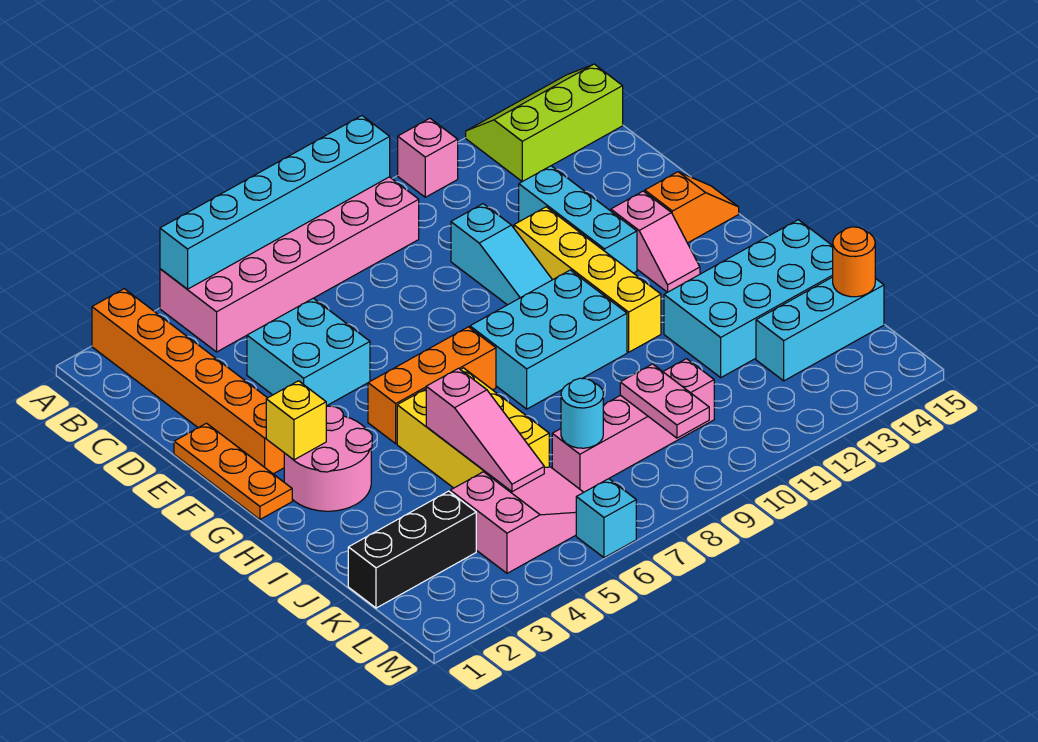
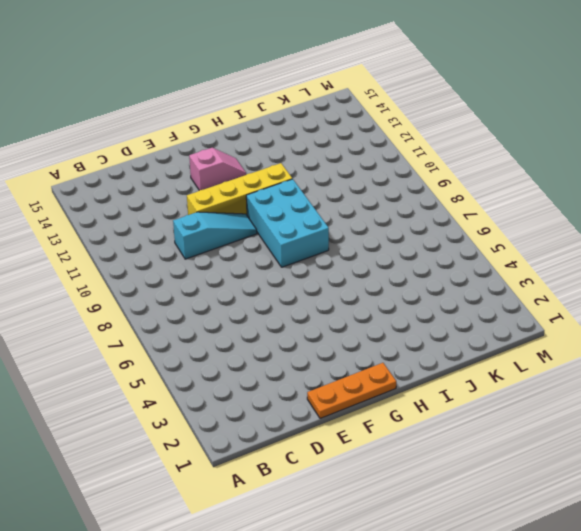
none -> orange 1x6 brick [92,289,284,474]
none -> pink 2x6 brick [160,177,419,352]
none -> pink 1x1 brick [398,118,458,197]

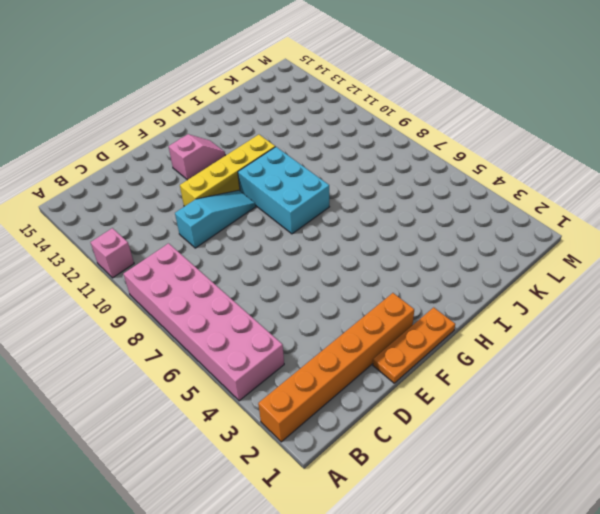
none -> lime 2x3 slope [466,64,623,181]
none -> cyan 2x2 brick [247,298,370,406]
none -> cyan 1x3 brick [519,166,637,273]

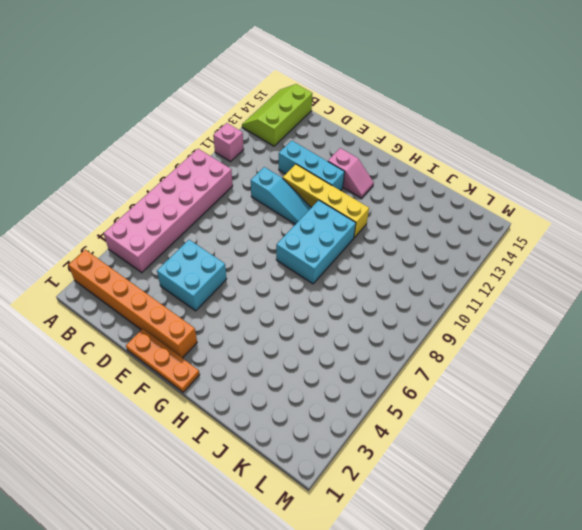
none -> orange 1x2 slope [645,172,739,243]
none -> pink 2x2 round brick [284,406,372,511]
none -> orange 1x3 brick [368,327,496,444]

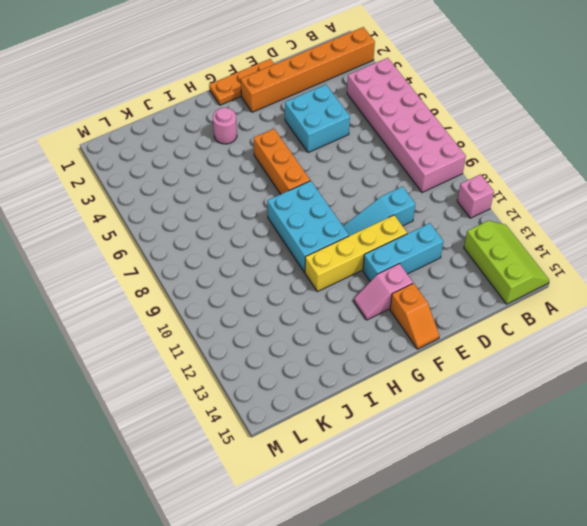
pink 1x1 round brick [213,108,237,144] -> pink 2x2 round brick [284,406,372,511]
none -> yellow 2x3 brick [397,368,549,488]
none -> cyan 2x4 brick [664,220,833,377]
none -> black 1x3 brick [348,491,476,608]

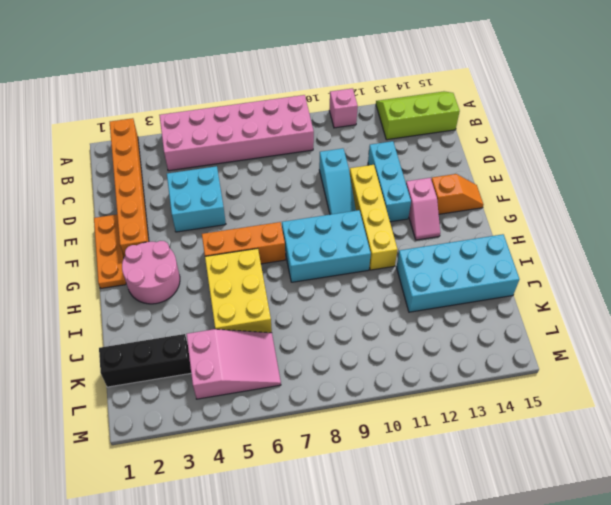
none -> pink 1x4 brick [552,359,714,492]
none -> cyan 1x3 brick [756,277,884,381]
none -> cyan 1x1 brick [576,479,636,558]

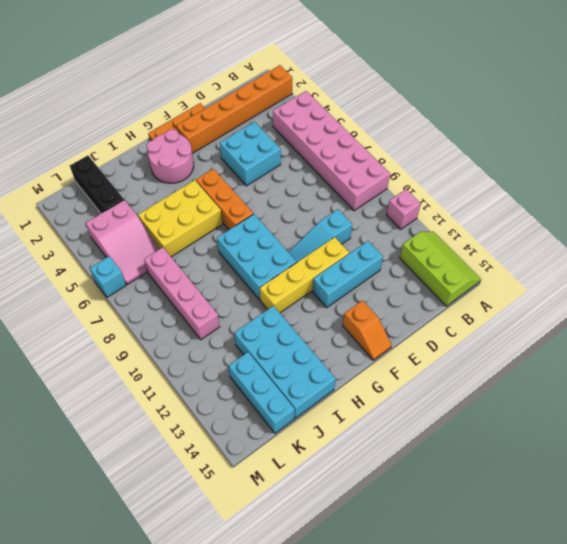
none -> pink 1x2 slope [611,191,700,292]
none -> cyan 1x6 brick [160,116,390,289]
none -> yellow 1x1 brick [266,381,326,460]

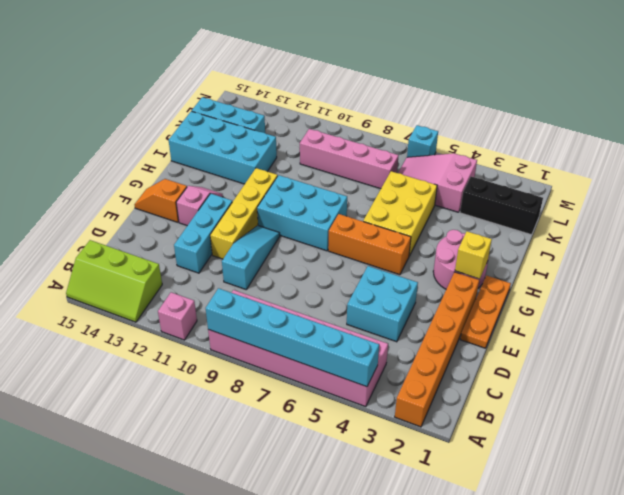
none -> pink 1x3 slope [426,368,544,492]
none -> cyan 1x1 round brick [561,378,603,448]
none -> pink 1x2 plate [620,364,709,438]

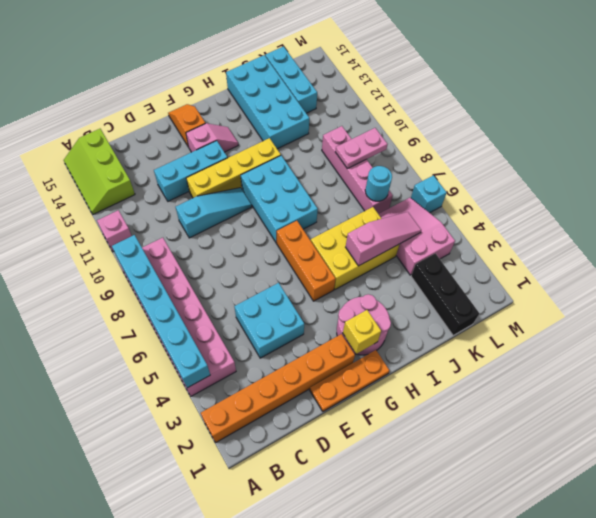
none -> orange 1x1 round brick [833,227,875,297]

